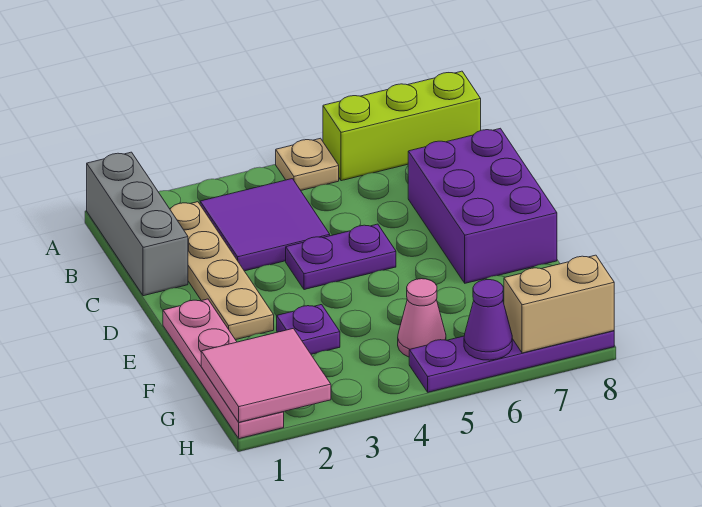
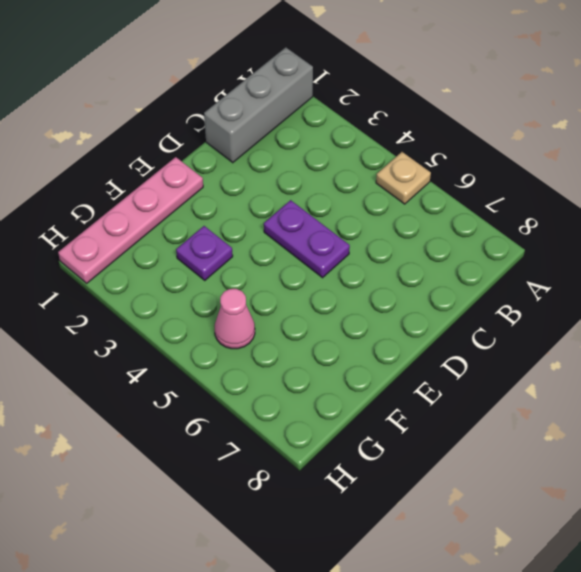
none -> lime 1x3 brick [323,71,481,181]
none -> tan 1x4 plate [170,202,274,340]
none -> purple 2x2 tile [200,179,330,271]

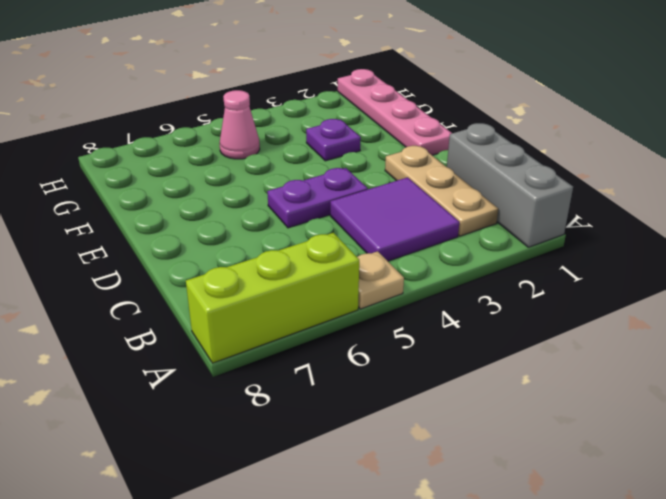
tan 1x3 plate [385,146,498,236] -> tan 1x4 plate [170,202,274,340]
none -> purple 2x3 brick [408,128,557,283]
none -> purple 1x4 plate [409,331,614,392]
none -> pink 2x2 tile [201,328,331,422]

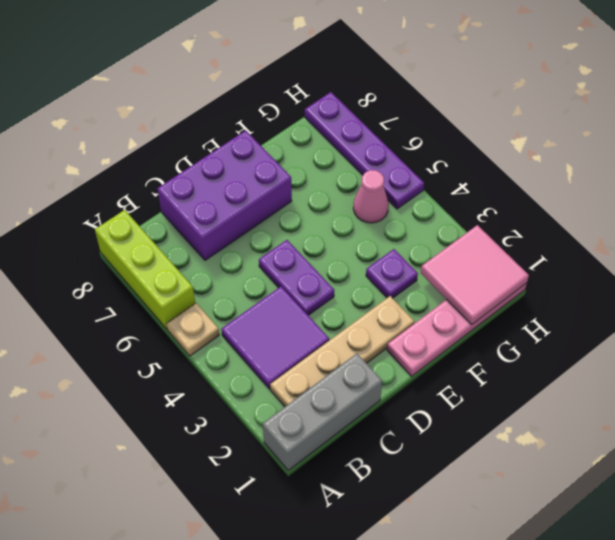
none -> purple 1x1 cone [464,280,512,360]
none -> tan 1x2 brick [504,255,614,353]

